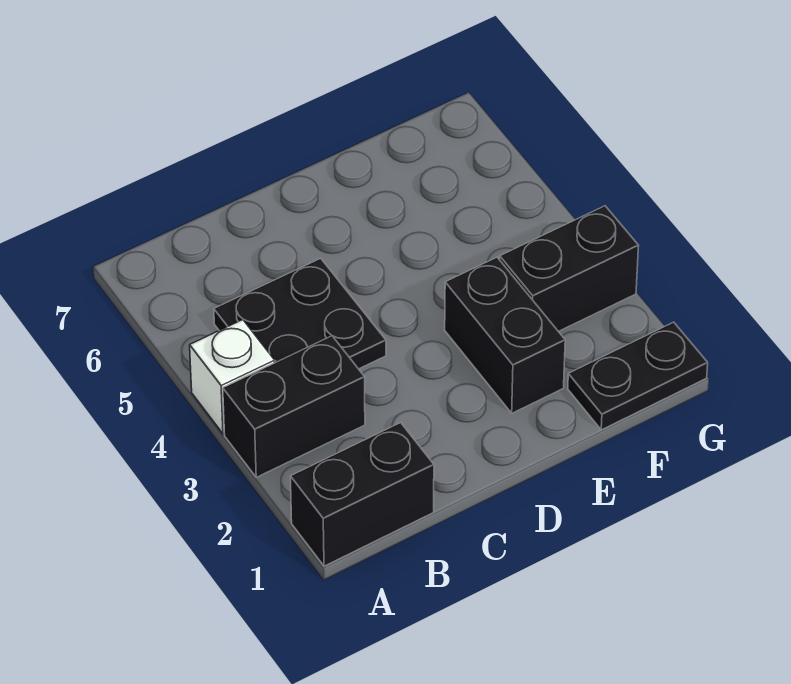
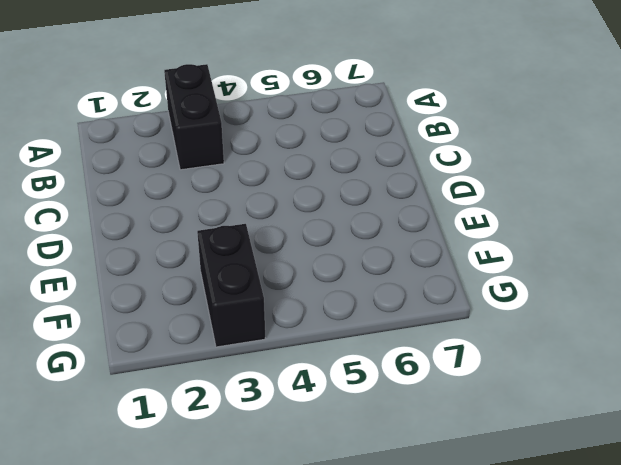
none -> black 1x2 brick [291,423,434,566]
none -> white 1x1 brick [190,320,275,434]

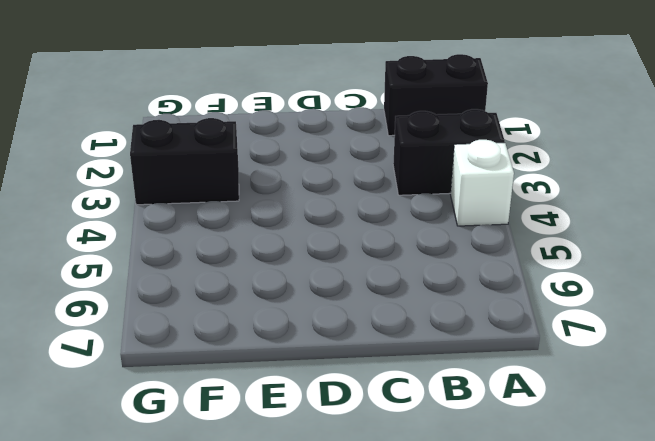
none -> black 2x2 plate [214,258,386,369]
none -> black 1x2 brick [445,257,565,413]

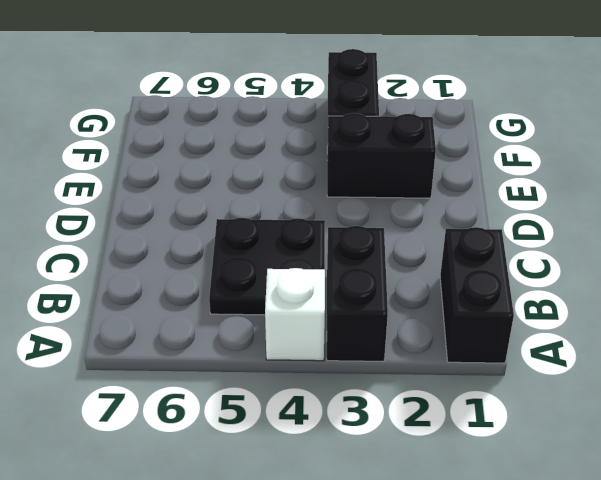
none -> black 1x2 plate [568,322,708,430]

